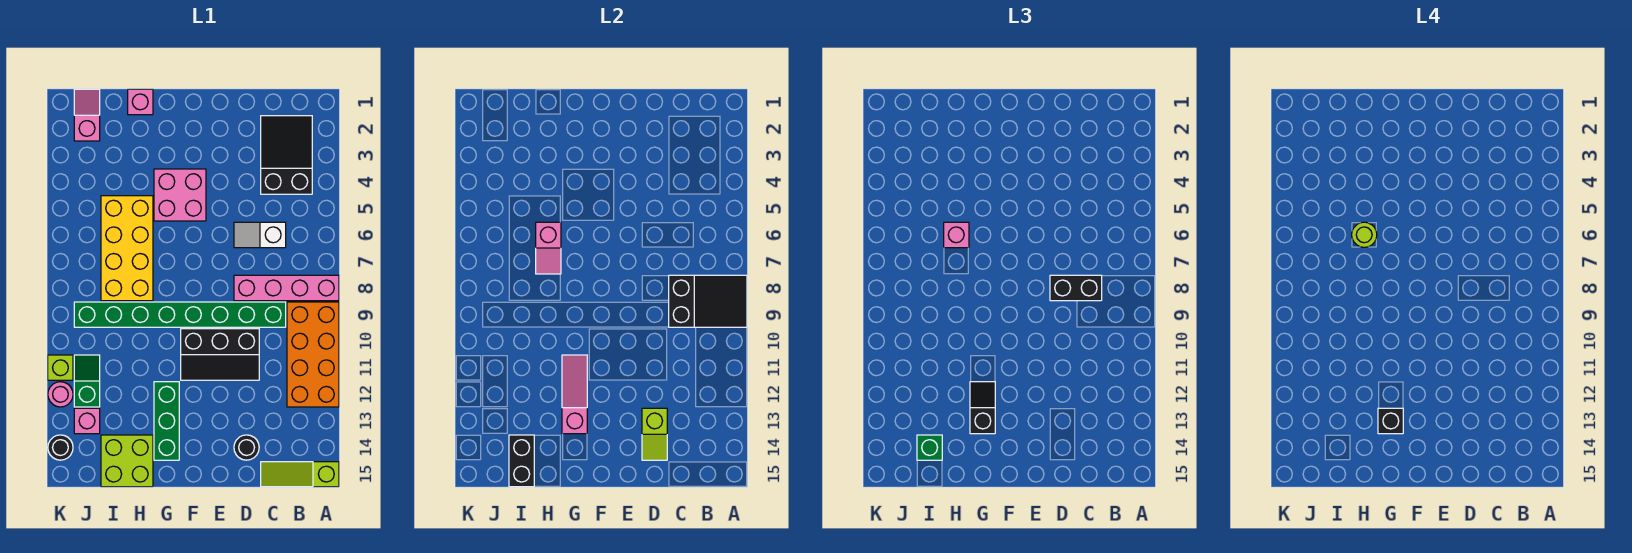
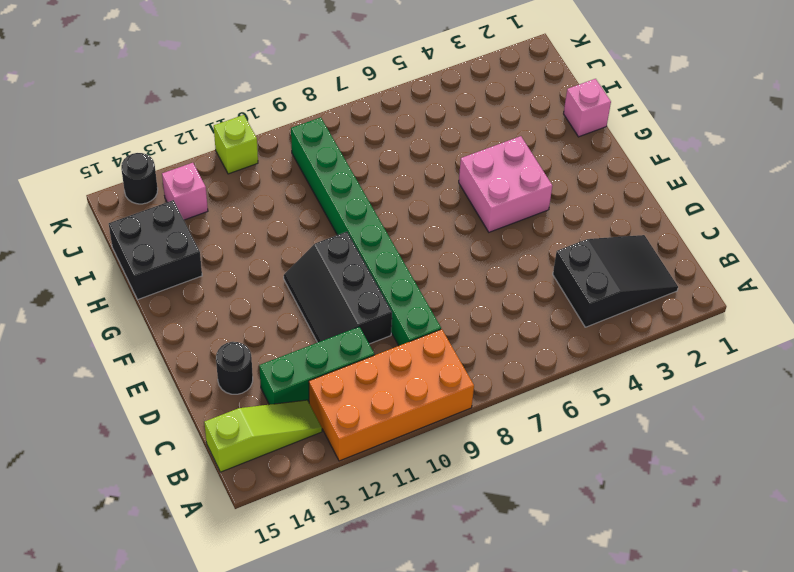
lime 1x3 slope [204,400,322,472] -> lime 1x3 slope turned to [261,462,339,487]
green 1x3 brick [259,327,374,405] -> green 1x3 brick moved to [154,382,179,460]
black 2x2 brick [109,200,202,300] -> lime 2x2 brick [101,435,153,487]
none -> pink 1x4 brick [234,275,339,301]
none -> white 1x2 slope [234,222,286,248]
none -> yellow 2x4 brick [101,196,153,301]
none -> pink 1x2 slope [74,89,100,141]

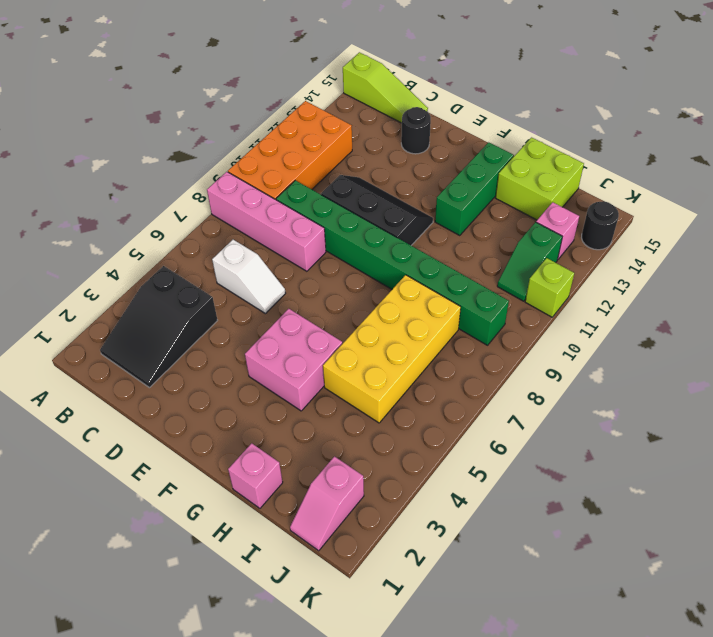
none -> pink 1x1 round brick [48,382,73,407]
none -> black 2x3 slope [669,275,747,327]
none -> lime 1x2 slope [642,408,667,460]
none -> pink 1x3 slope [562,355,587,434]

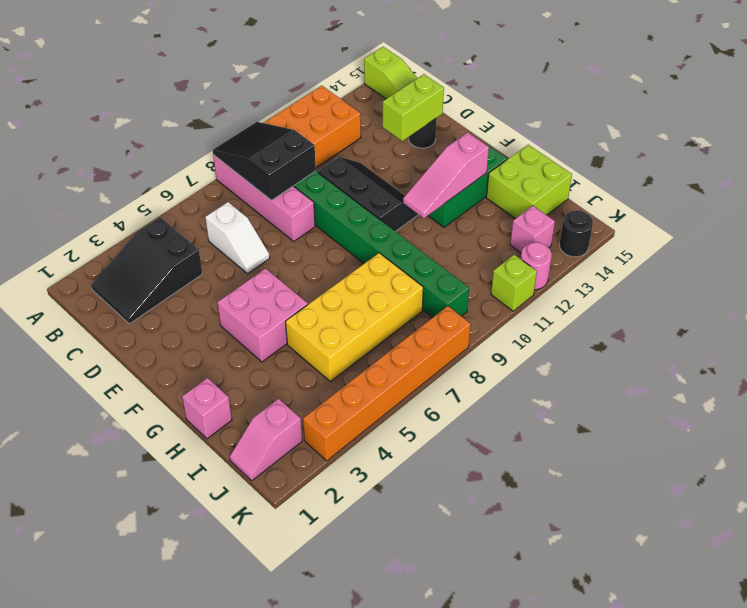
lime 1x2 brick [383,74,444,141] -> lime 1x2 slope [642,408,667,460]
orange 1x6 brick [303,306,470,461] -> none
none -> green 1x2 slope [74,355,100,407]
none -> pink 1x2 slope [536,222,561,274]
none -> black 1x2 brick [509,435,534,487]
none -> black 1x2 brick [1050,275,1102,301]

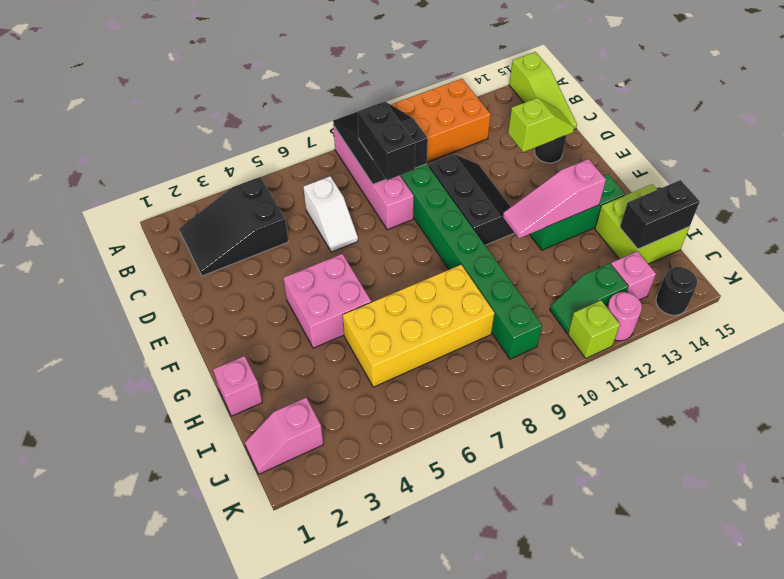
none -> pink 1x2 slope [536,222,561,274]
none -> black 1x2 slope [970,382,995,434]
none -> pink 1x1 brick [944,222,969,248]
none -> green 1x1 brick [917,435,942,460]

